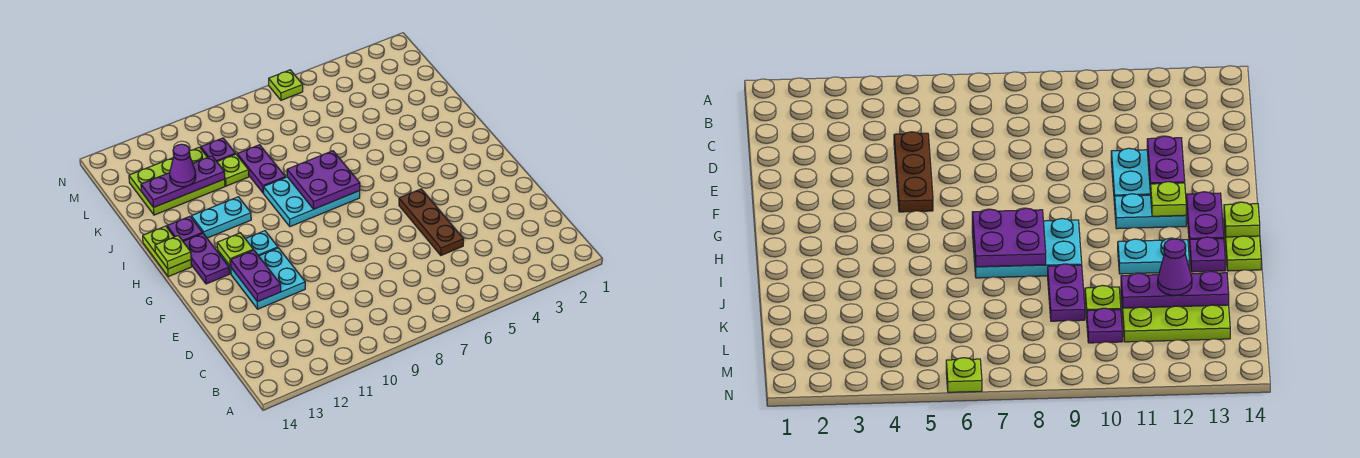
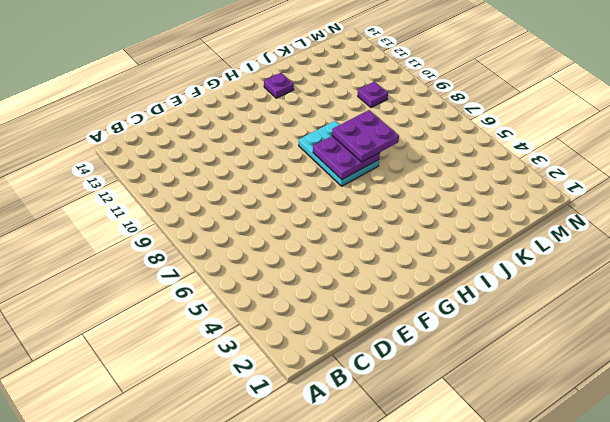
purple 2x2 plate [332,110,399,162] -> none
none -> brown 1x3 plate [399,189,464,255]
none -> cyan 2x2 plate [231,248,305,309]
none -> cyan 1x2 plate [218,231,278,274]

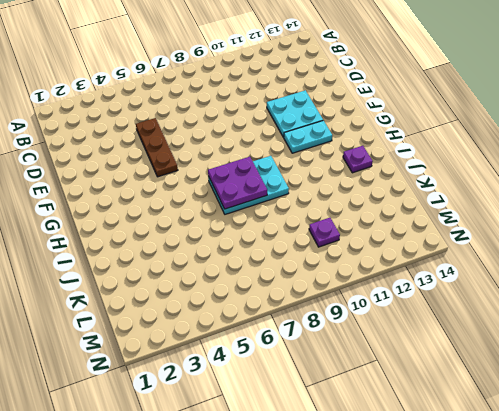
none -> purple 1x2 plate [183,234,229,284]
none -> lime 1x2 plate [143,226,192,277]
none -> cyan 1x2 plate [191,197,251,238]

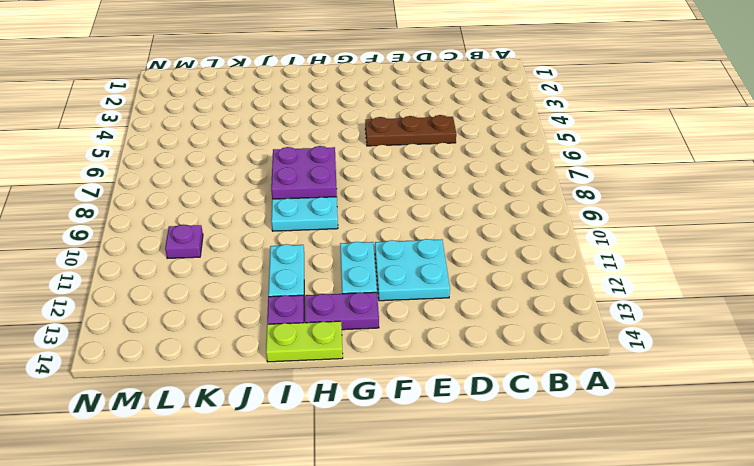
none -> purple 1x2 plate [237,145,285,193]
none -> lime 1x1 plate [217,154,249,186]
none -> lime 2x3 plate [129,147,225,215]

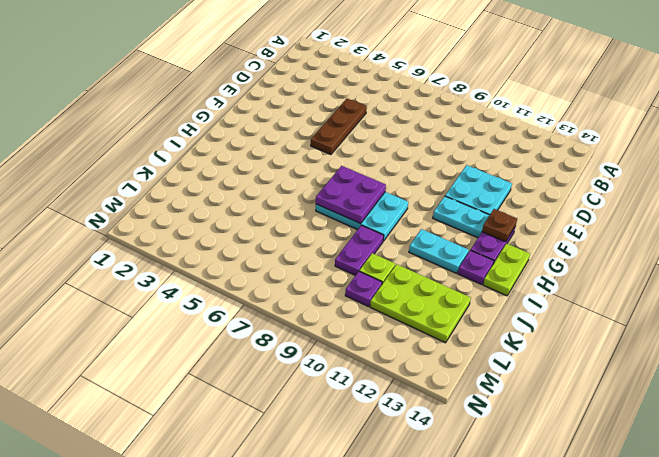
brown 1x1 plate [482,209,517,242] -> none
none -> lime 1x1 plate [269,70,303,100]
none -> purple 1x2 plate [231,250,281,302]
none -> lime 1x1 plate [217,233,253,266]

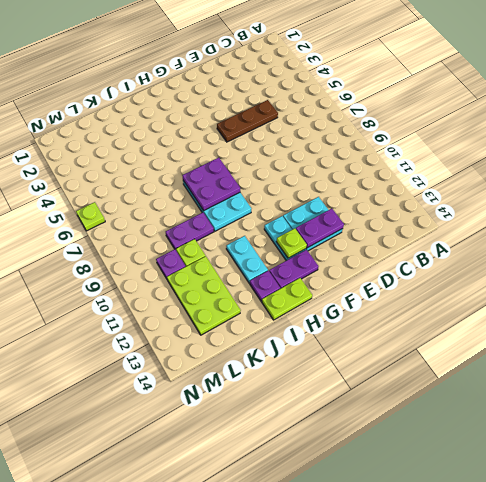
none -> lime 1x1 plate [155,236,191,269]
none -> purple 1x3 plate [141,156,225,207]
none -> purple 1x1 cone [170,144,196,187]

